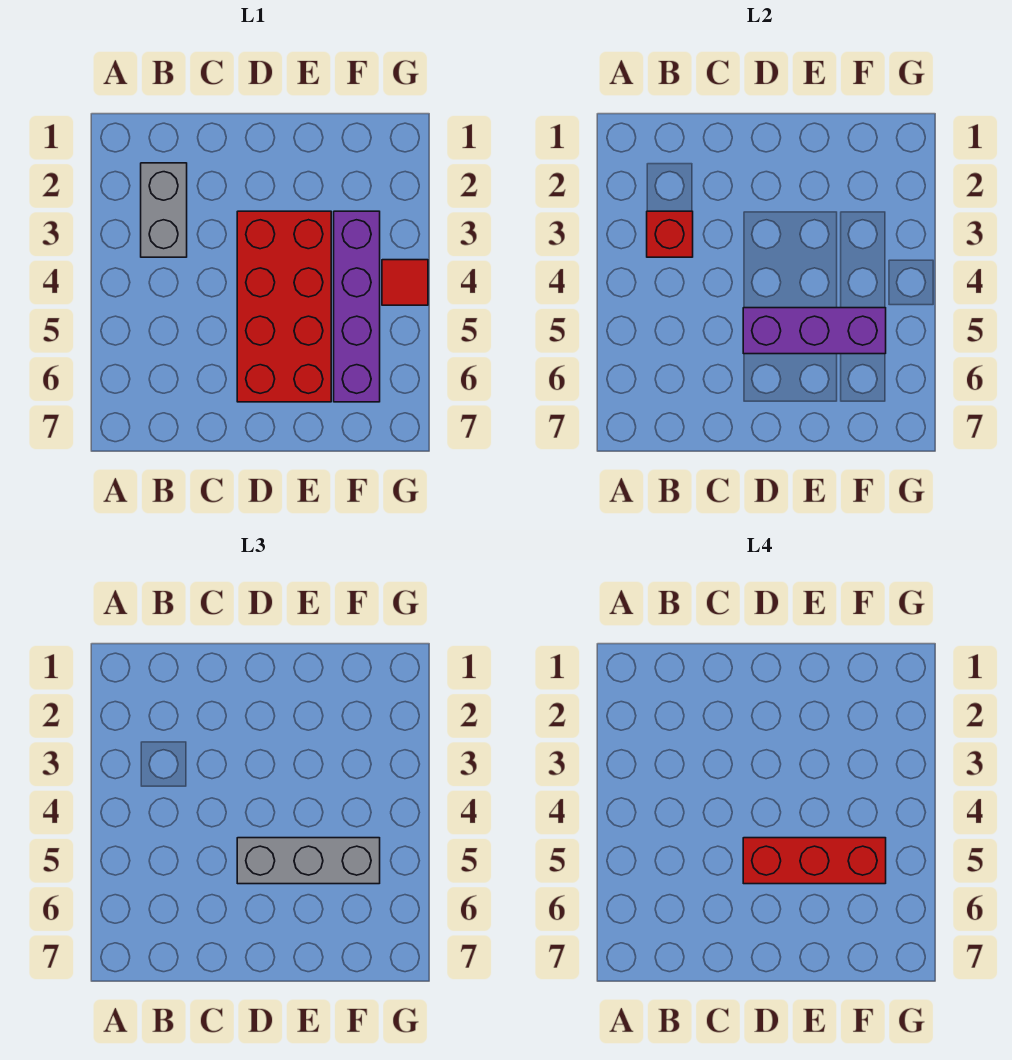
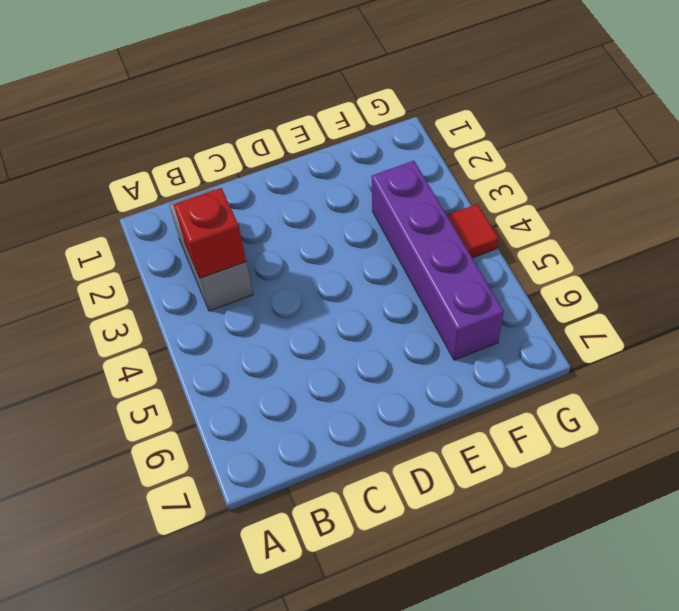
none -> red 2x4 brick [237,211,331,402]
none -> purple 1x3 brick [743,308,886,354]

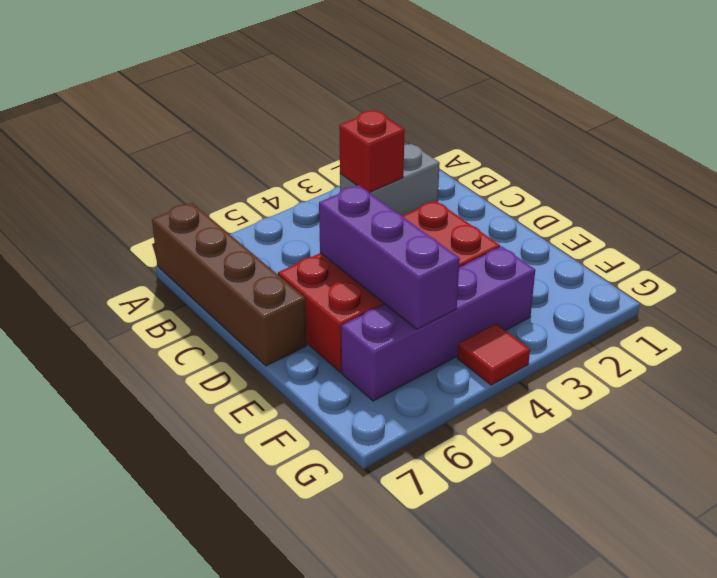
brown 1x4 brick [152,203,307,366] -> none
none -> grey 1x3 brick [237,838,380,884]
none -> red 1x3 brick [743,838,886,884]

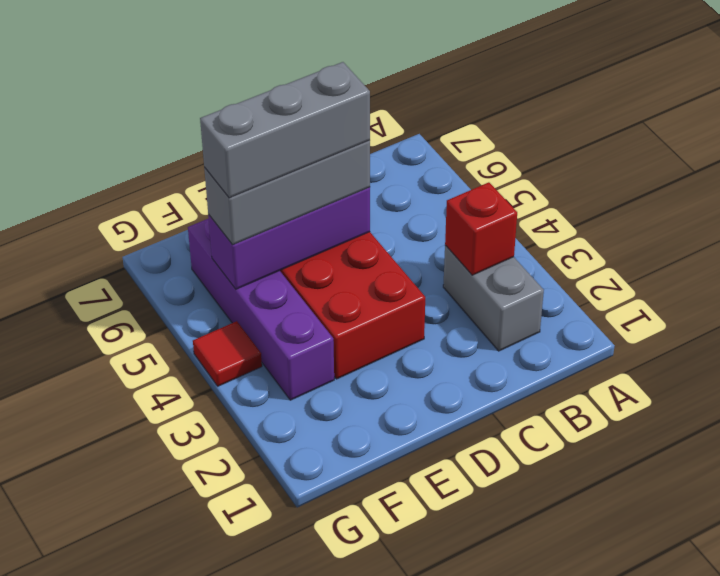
grey 1x3 brick [200,62,370,198] -> red 1x3 brick [743,838,886,884]

